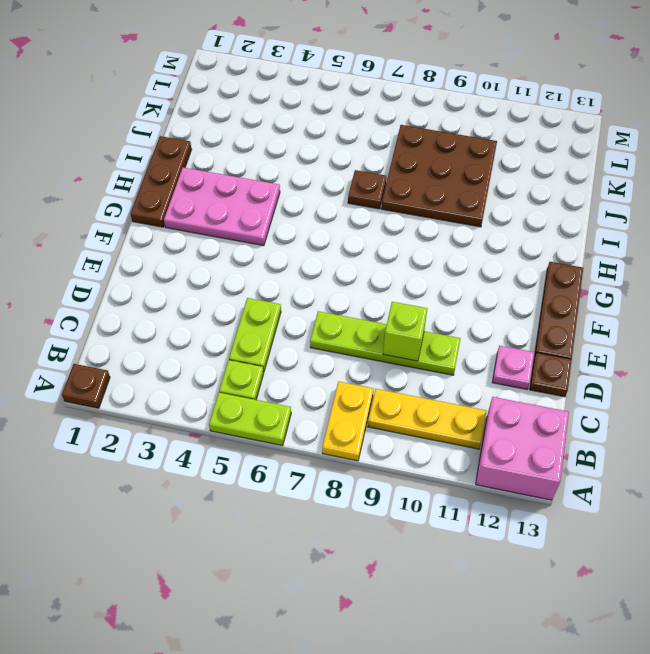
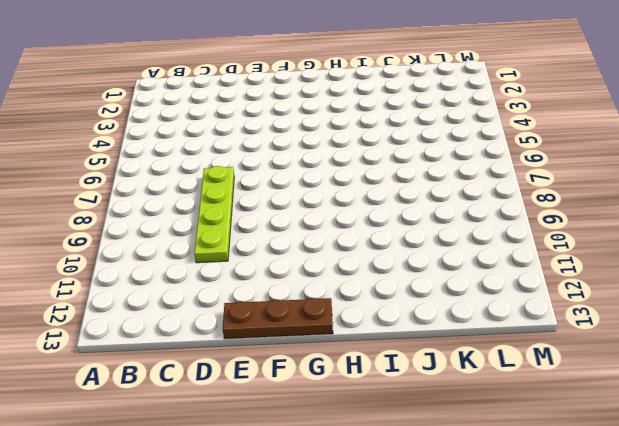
none -> brown 1x1 plate [62,364,110,408]
none -> lime 1x2 plate [209,393,291,446]
none -> yellow 1x2 plate [322,382,373,461]

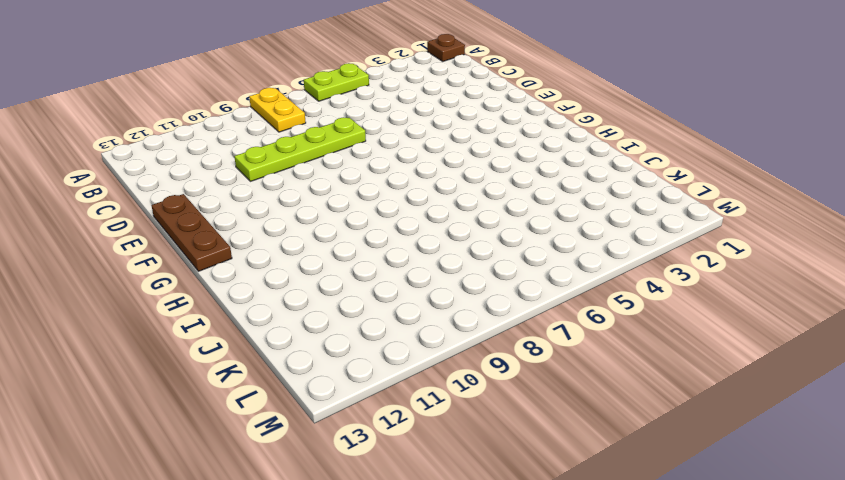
none -> pink 2x2 brick [476,397,569,500]
none -> lime 1x1 plate [219,360,264,400]
none -> yellow 1x3 plate [368,389,486,449]

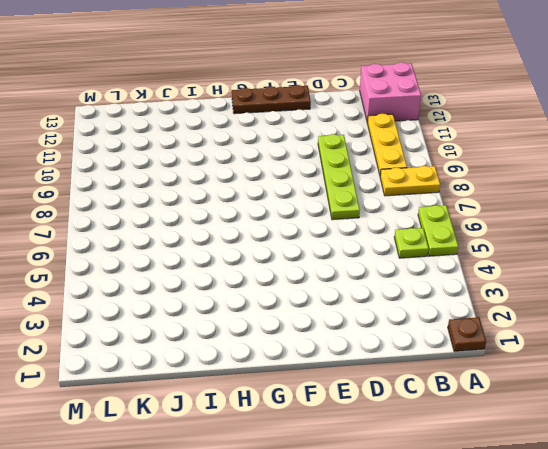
none -> lime 1x2 plate [229,298,281,372]
none -> pink 1x1 plate [492,346,534,390]
none -> brown 1x1 plate [530,353,572,397]

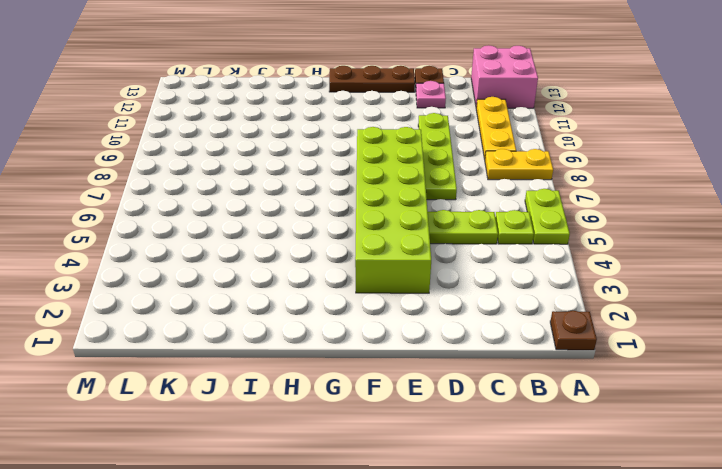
lime 2x6 brick [355,127,431,293] -> none
none -> brown 1x3 plate [131,136,192,227]
none -> pink 2x3 plate [164,168,280,246]
none -> brown 1x1 plate [348,170,386,209]

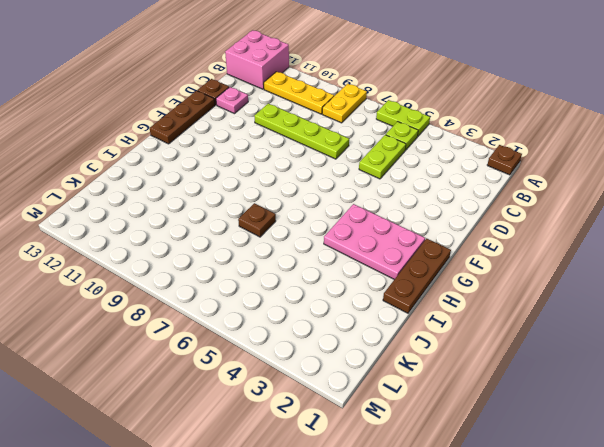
none -> brown 3x3 plate [381,125,497,227]
none -> lime 1x1 brick [383,302,427,361]

